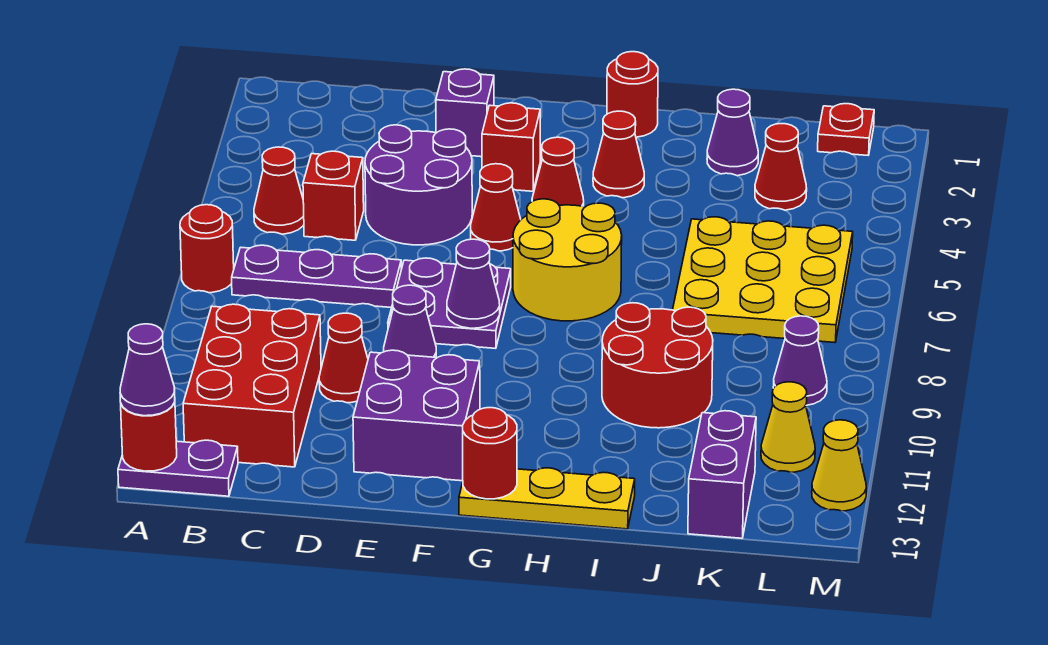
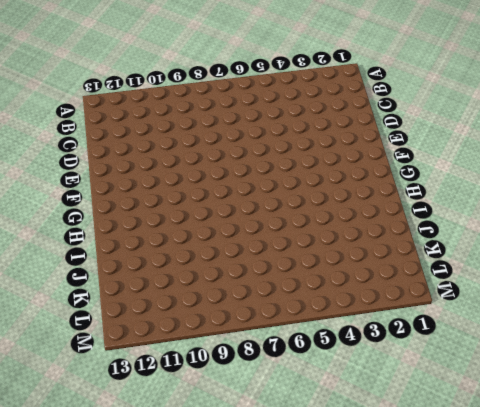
none -> red 1x1 round brick [180,205,234,293]
none -> purple 1x2 plate [118,440,238,496]
none -> red 1x1 cone [254,147,304,234]
none -> purple 1x3 plate [232,245,401,308]

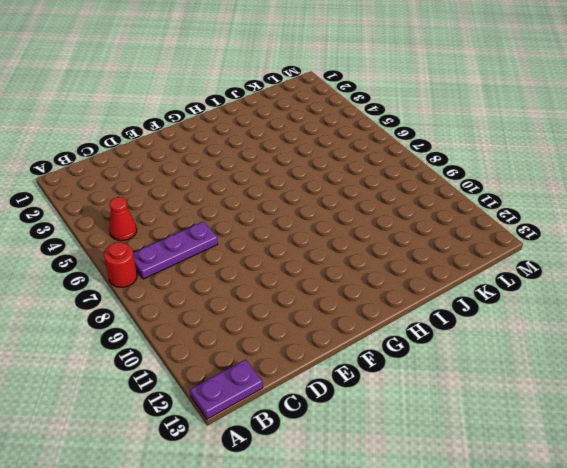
none -> red 2x3 brick [183,304,321,467]
none -> red 1x1 brick [303,151,364,240]
none -> purple 2x2 round brick [365,125,472,245]
none -> red 1x1 cone [319,313,368,403]

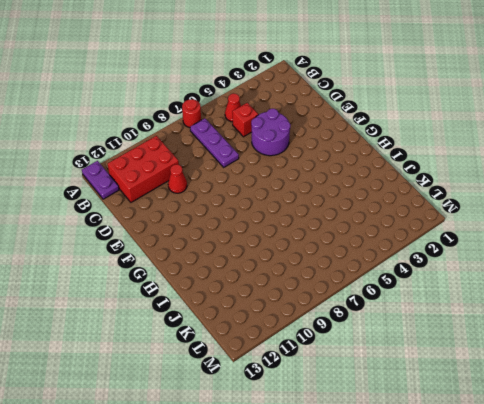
none -> purple 1x1 brick [436,69,494,157]
none -> purple 2x2 plate [388,258,511,348]
none -> purple 1x1 cone [384,285,436,357]
none -> purple 2x2 brick [353,350,480,481]

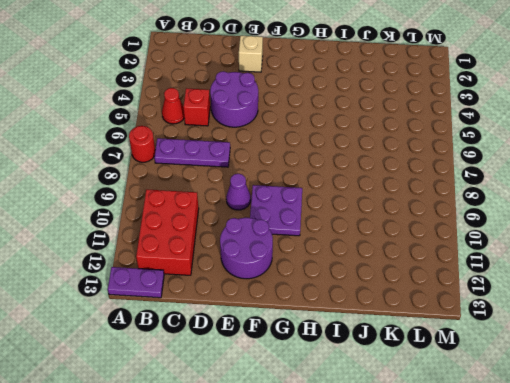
tan 1x1 brick [239,36,263,72] -> purple 1x1 brick [436,69,494,157]
purple 2x2 round brick [220,218,273,279] -> purple 2x2 brick [353,350,480,481]
purple 2x2 plate [250,185,302,236] -> purple 2x2 plate moved to [388,258,511,348]
none -> red 1x1 cone [319,313,368,403]
none -> red 1x1 brick [482,103,540,191]
none -> red 1x1 cone [471,164,521,251]
none -> red 1x1 cone [532,137,584,206]

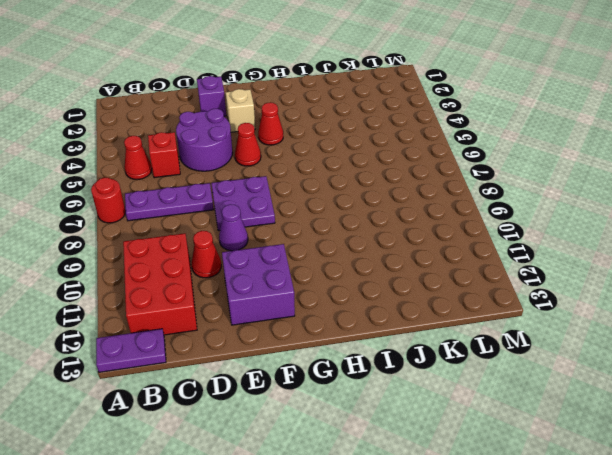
tan 1x1 brick [226,89,255,132] -> red 1x1 brick [482,103,540,191]
none -> yellow 2x2 round brick [513,199,622,321]
none -> yellow 1x3 plate [459,468,635,529]
none -> red 1x1 round brick [607,52,658,137]
none -> red 1x1 cone [593,111,644,198]

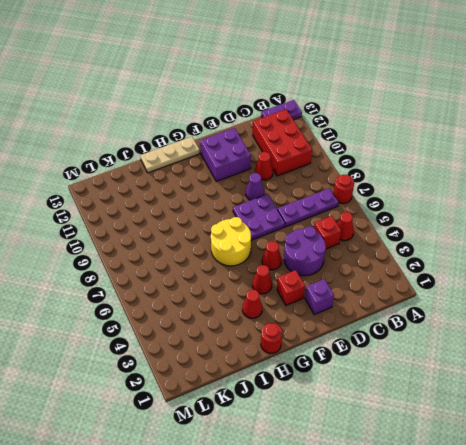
tan 1x3 plate [140,137,200,173] -> yellow 1x3 plate [459,468,635,529]
none -> red 2x2 round brick [602,303,713,428]
none -> purple 1x1 cone [707,89,758,176]
none -> yellow 3x3 plate [673,217,853,342]
none -> red 1x1 cone [755,124,807,210]

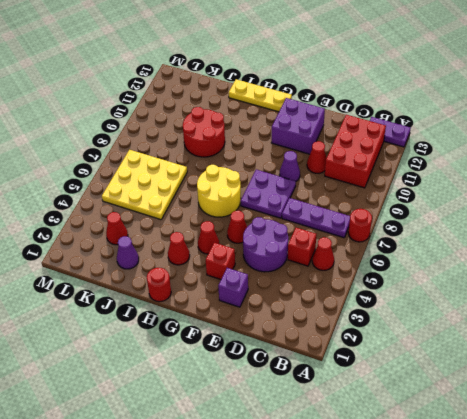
none -> purple 1x2 brick [688,411,756,538]
none -> red 1x1 plate [818,104,874,155]
none -> purple 1x1 cone [773,316,827,405]
none -> yellow 1x1 cone [761,382,815,472]

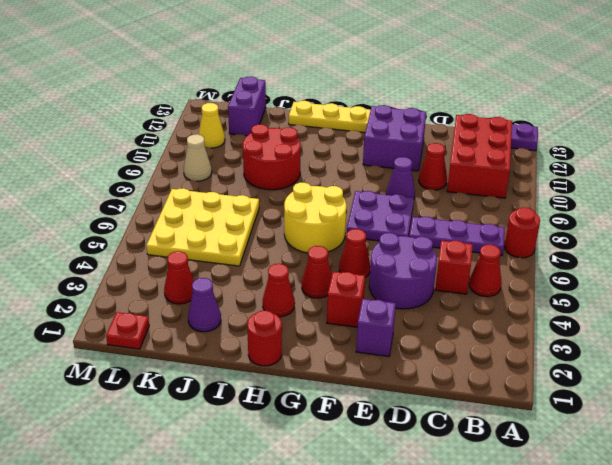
tan 1x1 cone [184,134,212,181] -> purple 1x1 cone [773,316,827,405]
none -> yellow 1x1 cone [812,420,866,511]
none -> red 1x1 round brick [121,402,177,471]
none -> purple 1x1 cone [447,239,500,328]
none -> red 1x1 round brick [463,408,517,499]

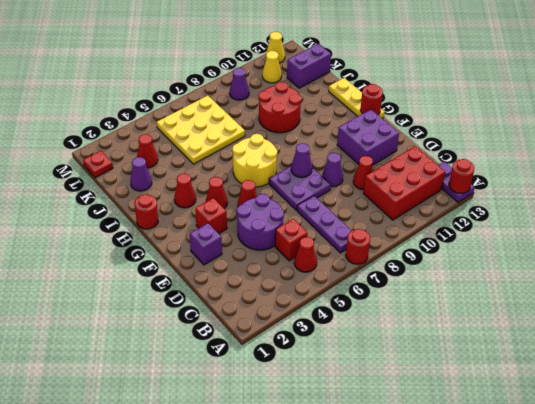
none -> purple 1x1 cone [120,324,175,416]

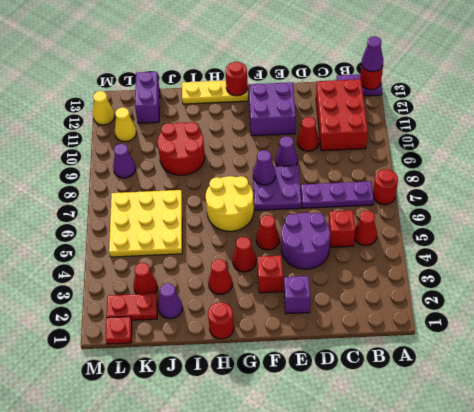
red 1x2 plate [106,293,157,320] -> none

